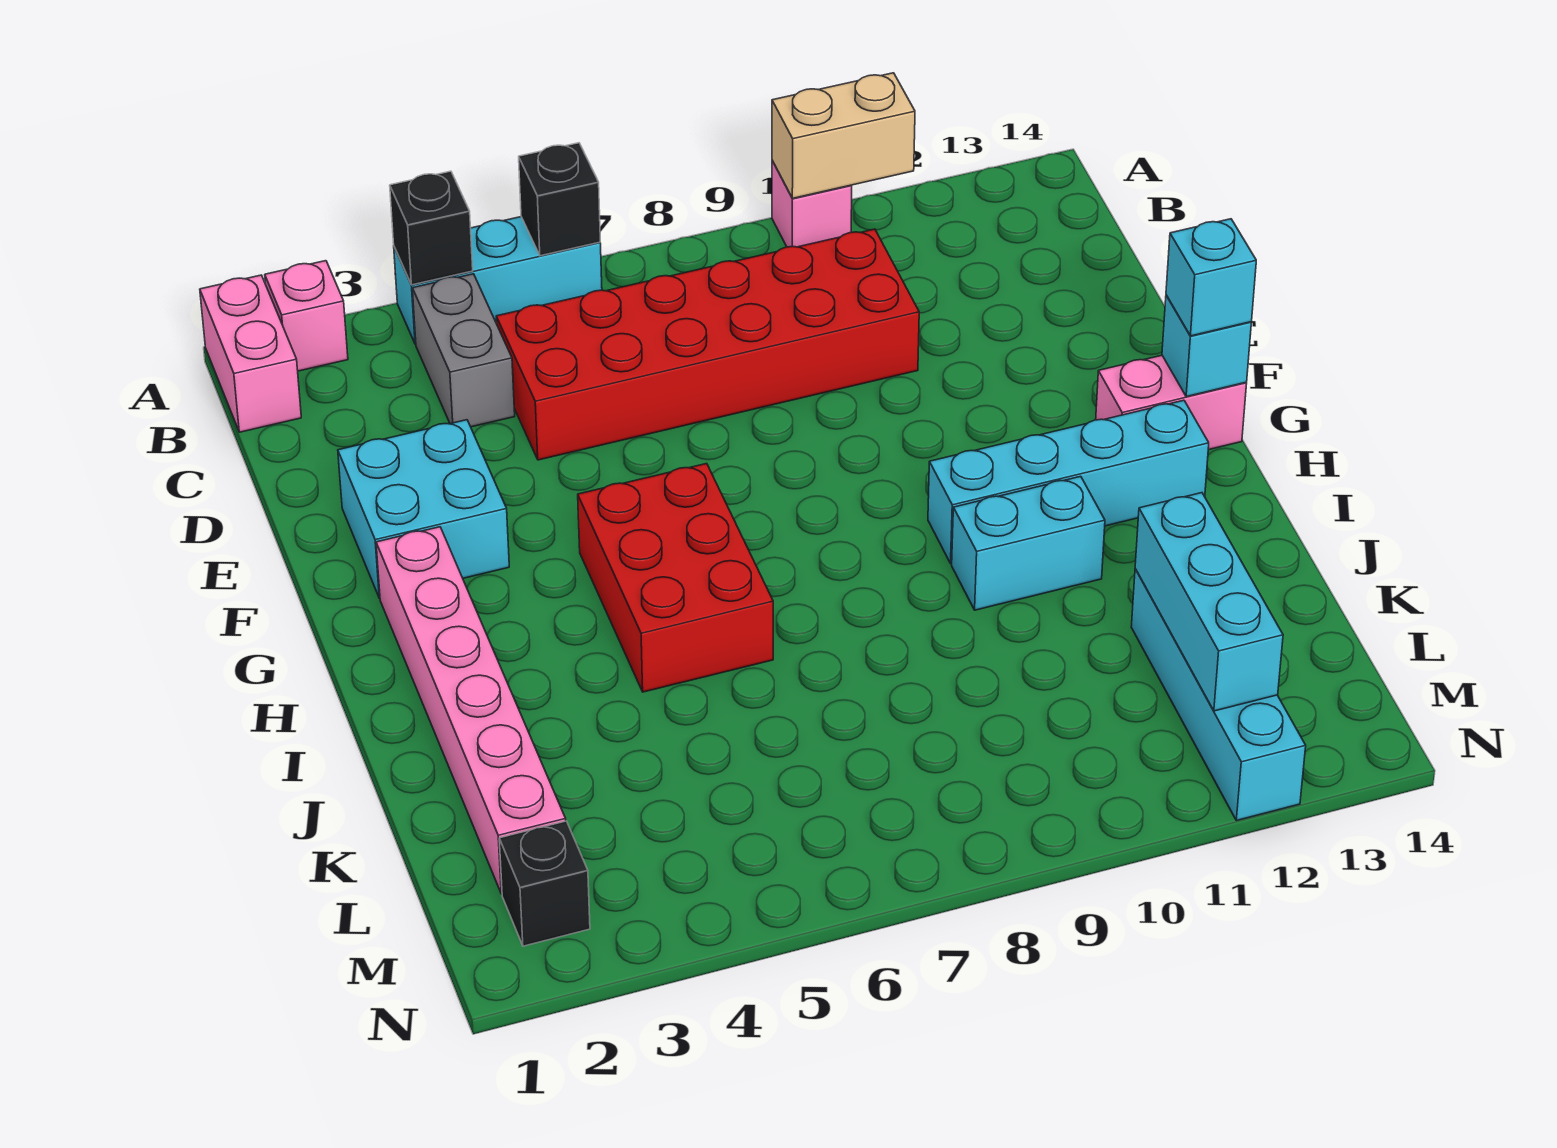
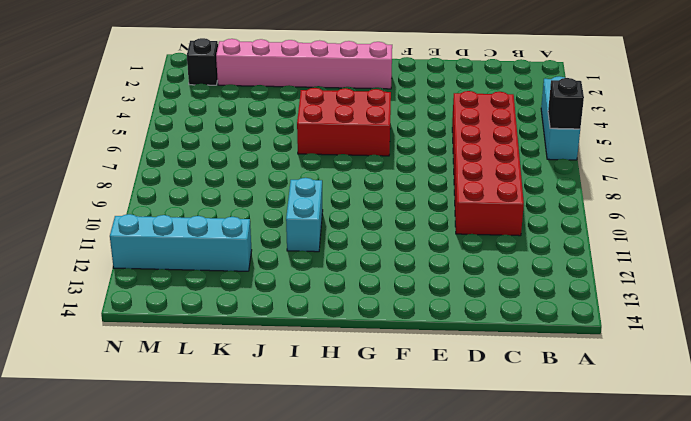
none -> pink 1x2 brick [200,275,301,432]
none -> pink 1x1 brick [265,261,348,371]
none -> pink 1x1 brick [772,161,852,247]

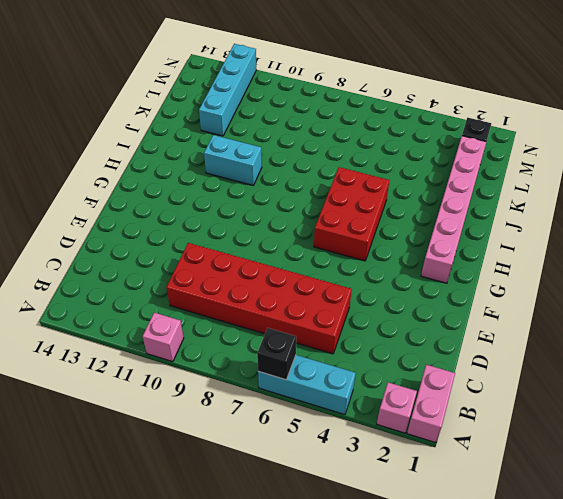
none -> grey 1x2 brick [412,274,515,427]
none -> cyan 2x2 brick [338,420,509,598]
none -> pink 1x2 brick [1096,355,1247,450]

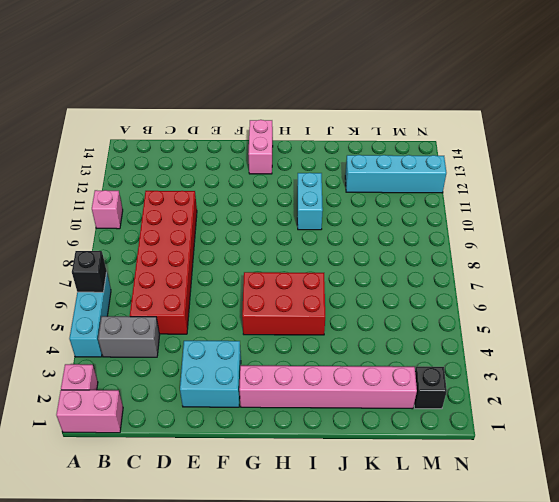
none -> cyan 1x4 brick [928,400,1209,564]
none -> black 1x1 brick [390,171,473,285]
none -> tan 1x2 brick [772,73,915,198]

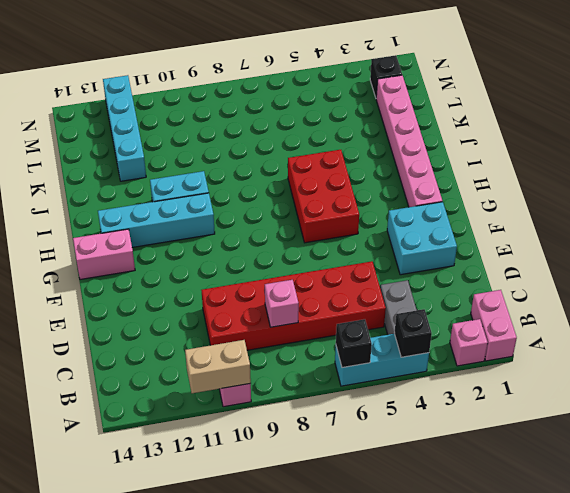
pink 1x1 brick [265,280,299,327] -> none
none -> cyan 1x1 brick [1162,295,1251,397]
none -> cyan 1x3 brick [1135,493,1283,711]
none -> cyan 1x1 brick [1166,219,1256,336]

